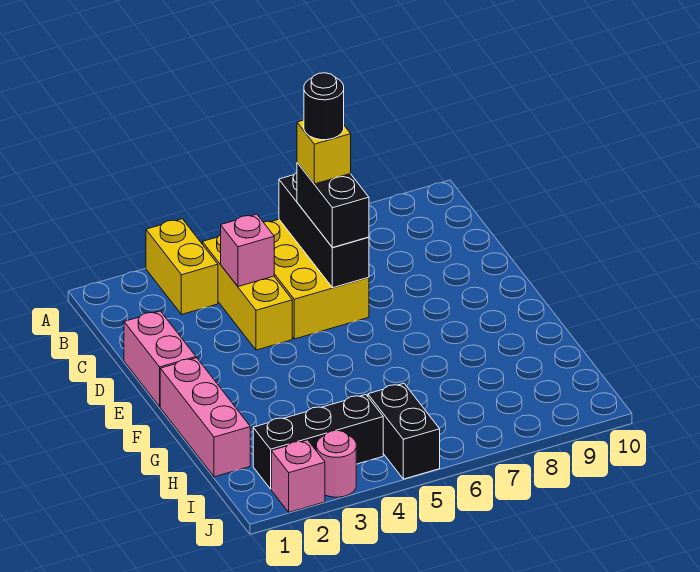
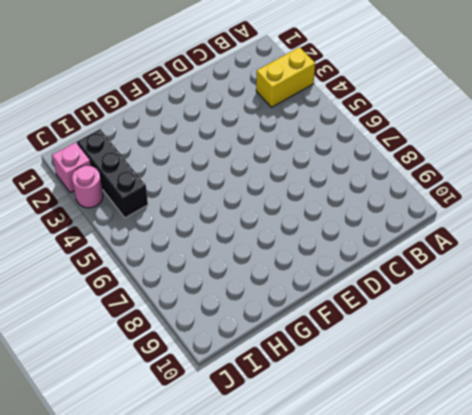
none -> yellow 1x3 brick [202,235,292,350]
none -> yellow 2x3 brick [264,219,369,339]
none -> pink 1x2 brick [124,311,196,407]

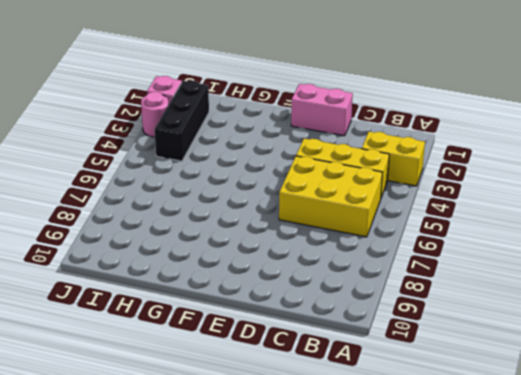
none -> pink 1x3 brick [160,358,250,477]
none -> black 1x2 brick [368,384,440,479]
none -> black 1x3 brick [279,173,369,288]

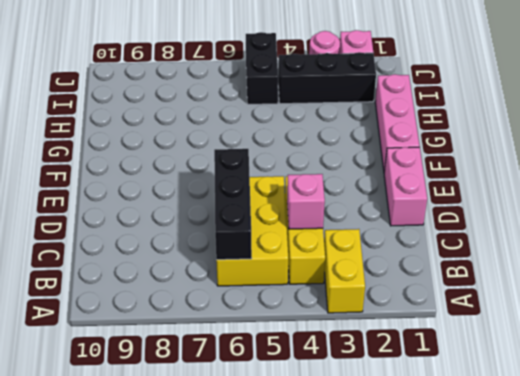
none -> black 1x2 brick [297,163,369,248]
none -> yellow 1x1 brick [297,120,351,184]
none -> black 1x1 round brick [304,73,344,140]

